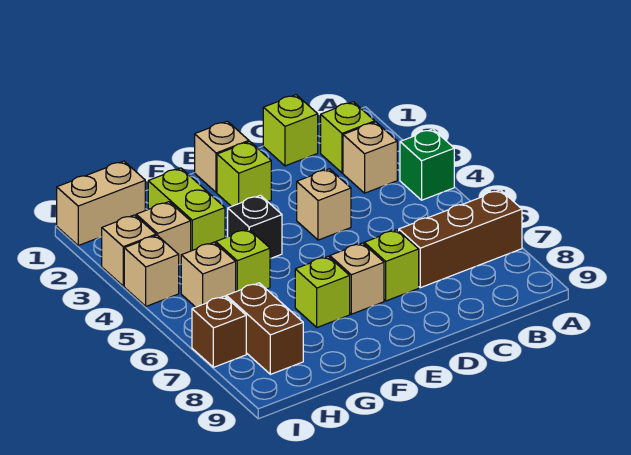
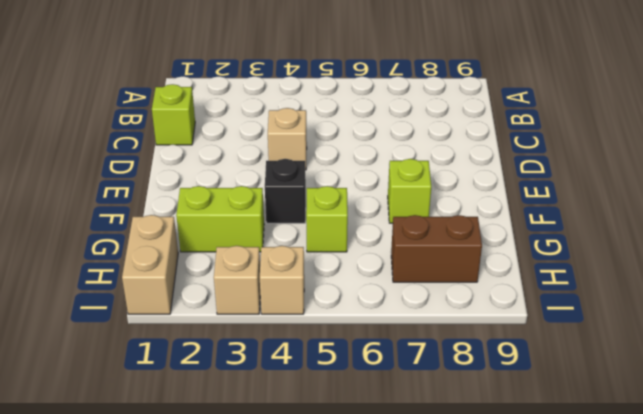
none -> green 1x1 brick [400,129,454,200]
none -> brown 1x3 brick [399,190,522,288]
none -> lime 1x1 brick [321,102,375,173]

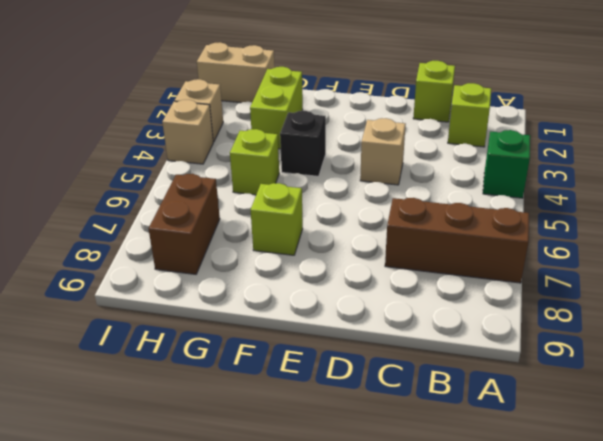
none -> tan 1x1 brick [343,122,397,193]
none -> lime 1x1 brick [364,230,419,301]
none -> tan 1x1 brick [195,121,249,192]

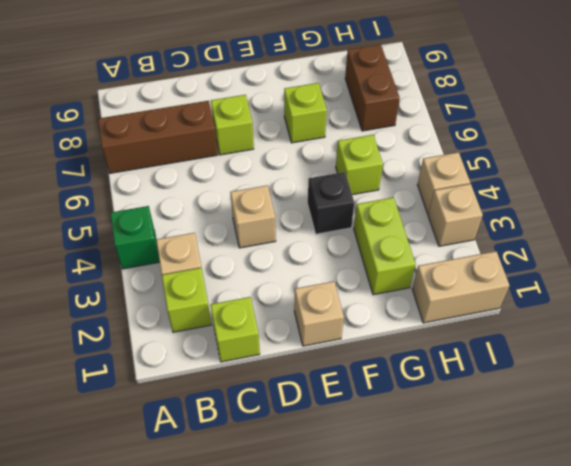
none -> lime 1x1 brick [217,142,271,206]
none -> tan 1x1 brick [330,243,384,314]
none -> tan 1x1 brick [136,202,191,265]

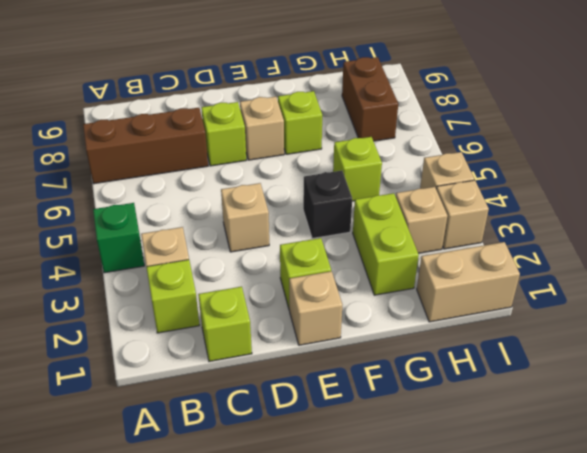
none -> tan 1x1 brick [181,242,236,307]
none -> brown 1x1 brick [192,296,246,367]

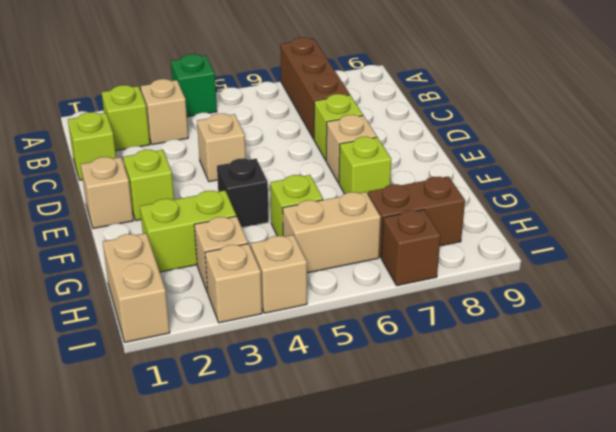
tan 1x2 brick [283,192,381,273] -> tan 1x1 brick [181,242,236,307]

